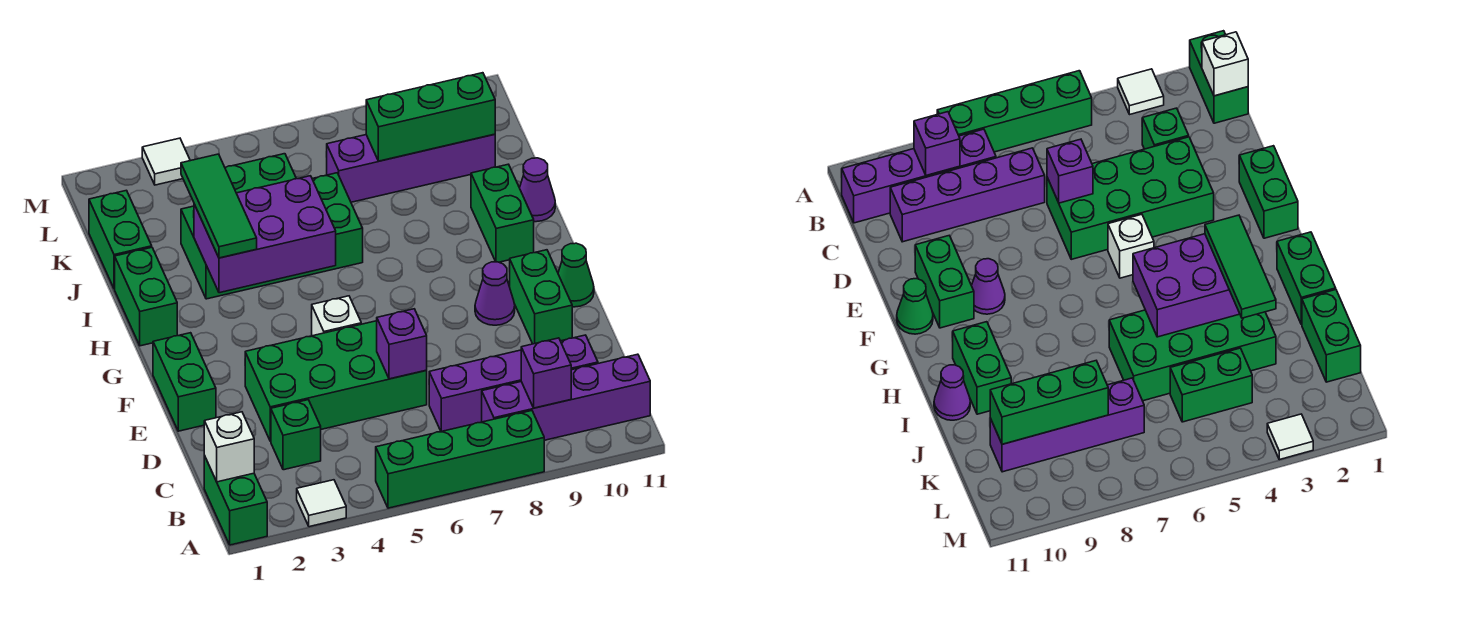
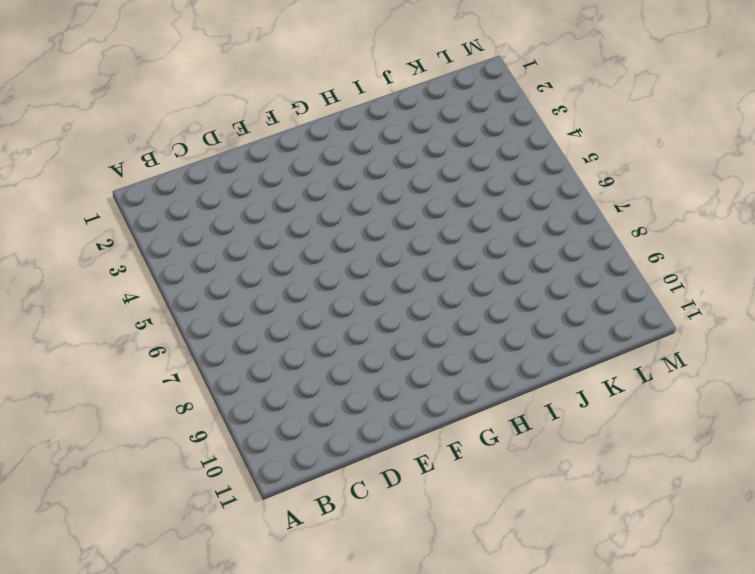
none -> green 1x2 brick [204,456,267,545]
none -> white 1x1 tile [297,480,346,527]
none -> green 1x4 brick [376,411,544,508]

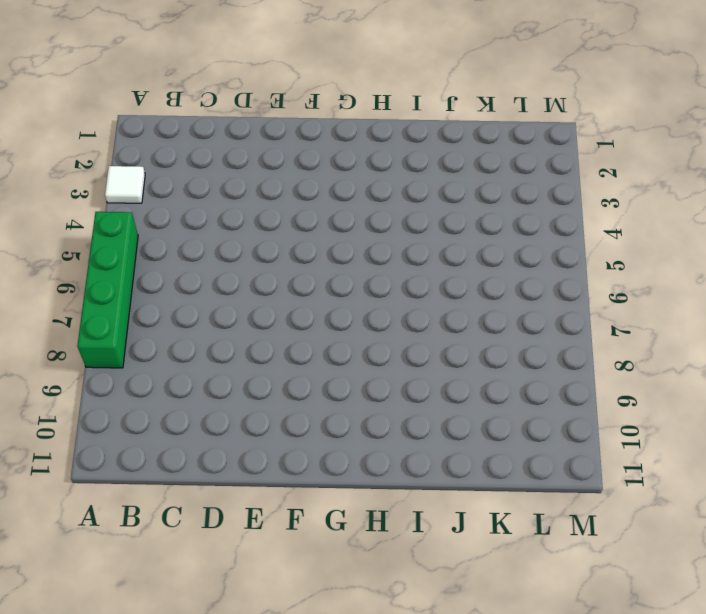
none -> green 1x2 brick [204,456,267,545]
none -> purple 1x4 brick [482,354,650,440]
none -> green 1x1 brick [271,400,321,470]

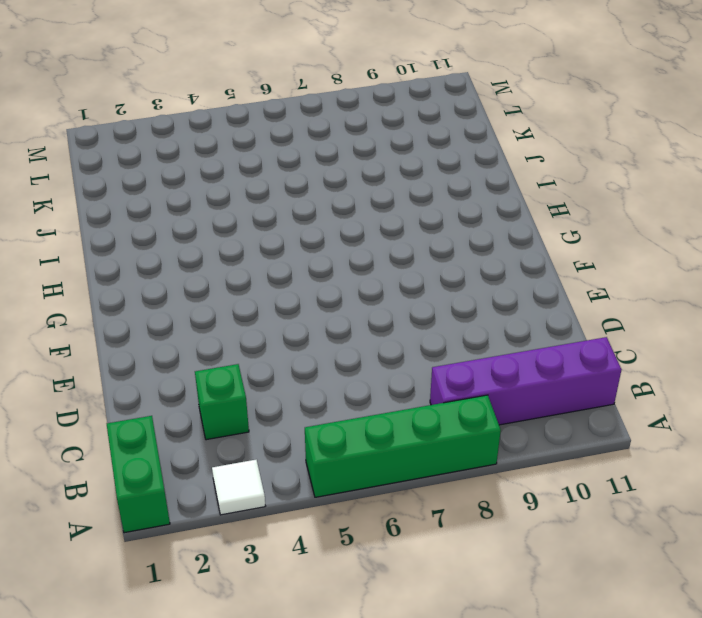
none -> purple 1x4 brick [429,335,598,431]
none -> green 2x4 brick [245,321,427,441]
none -> green 1x2 brick [153,333,216,431]

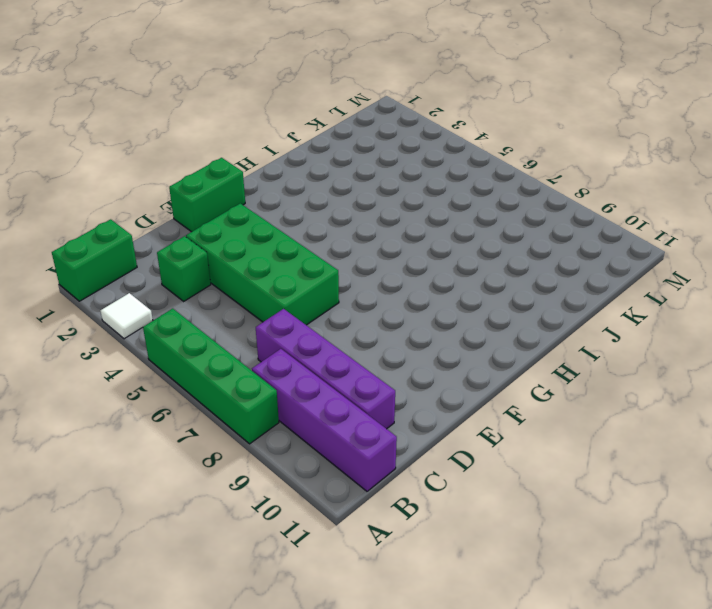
none -> green 1x2 brick [509,250,572,344]
none -> white 1x1 brick [311,296,361,336]
none -> purple 1x1 cone [475,262,515,325]

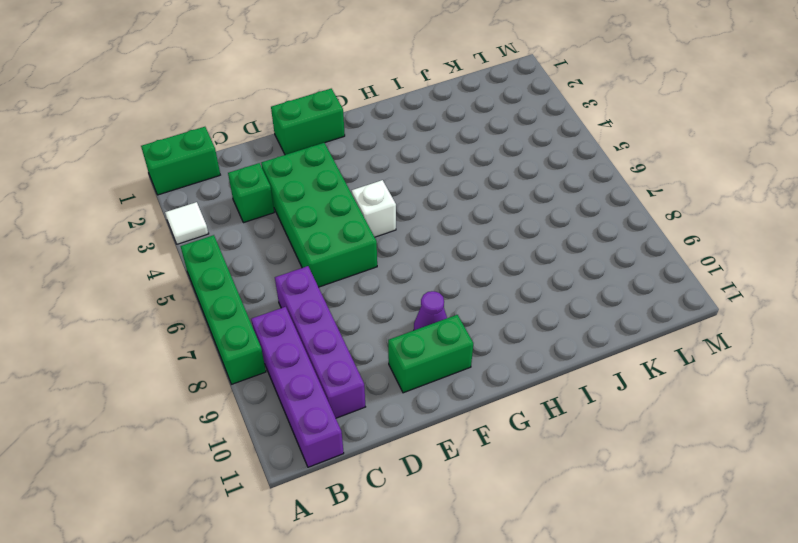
none -> green 1x1 cone [558,243,594,307]
none -> green 1x2 brick [115,247,177,346]
none -> green 1x2 brick [471,164,534,262]

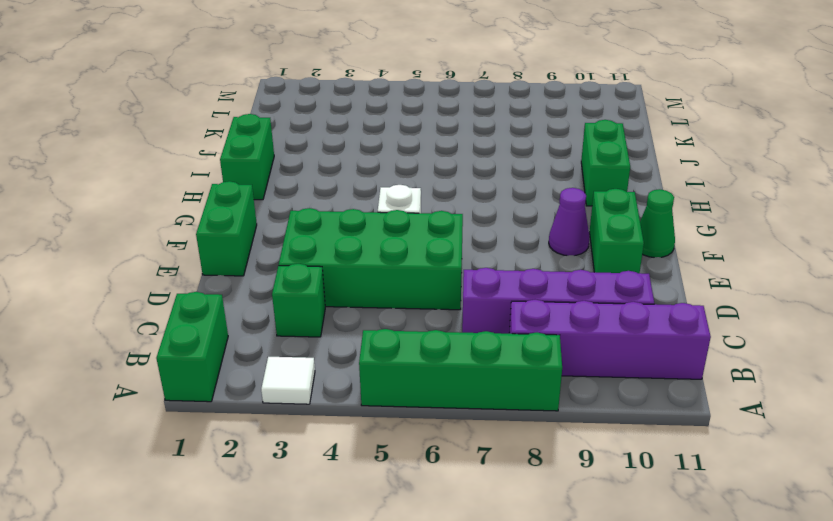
none -> green 2x4 brick [181,173,363,299]
none -> purple 1x1 cone [519,158,555,222]
none -> green 1x2 brick [89,190,152,289]

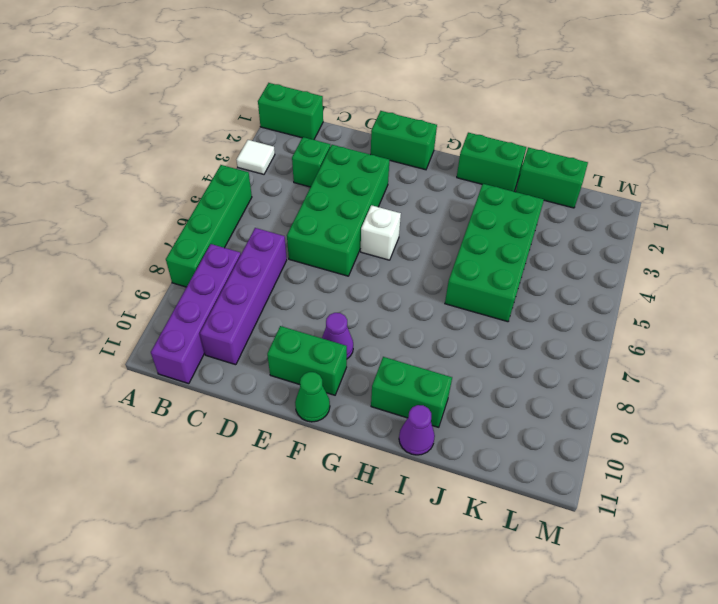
none -> green 1x2 brick [225,154,296,193]
none -> purple 1x4 brick [327,134,495,202]
none -> white 1x1 tile [142,138,190,185]

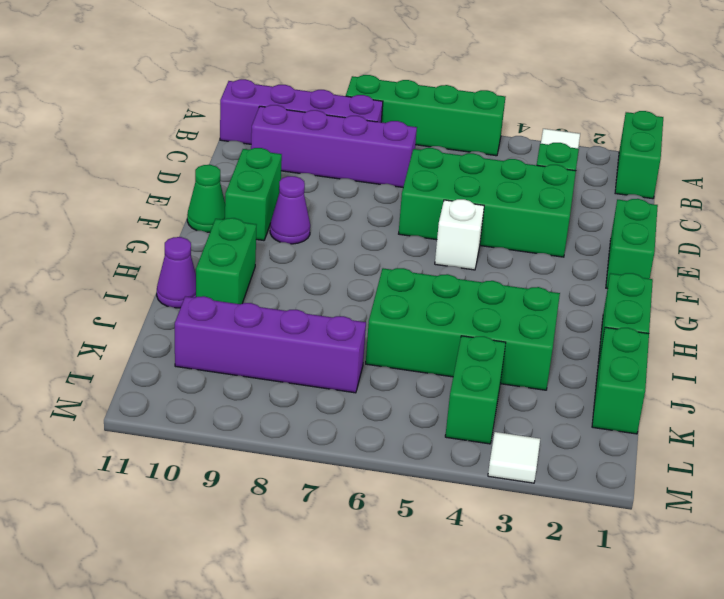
green 1x2 brick [445,336,506,444] -> green 1x2 brick turned to [225,154,296,193]
none -> white 1x1 brick [204,412,254,482]
none -> purple 1x1 brick [521,338,571,408]
none -> purple 1x1 brick [377,309,427,379]

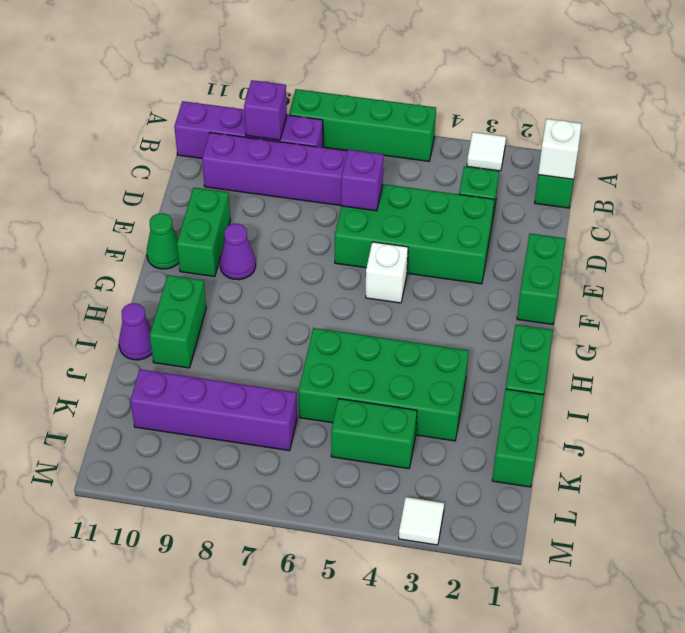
none -> purple 2x3 brick [194,176,336,293]
none -> green 1x3 brick [366,73,495,161]
none -> green 1x3 tile [181,154,257,258]

